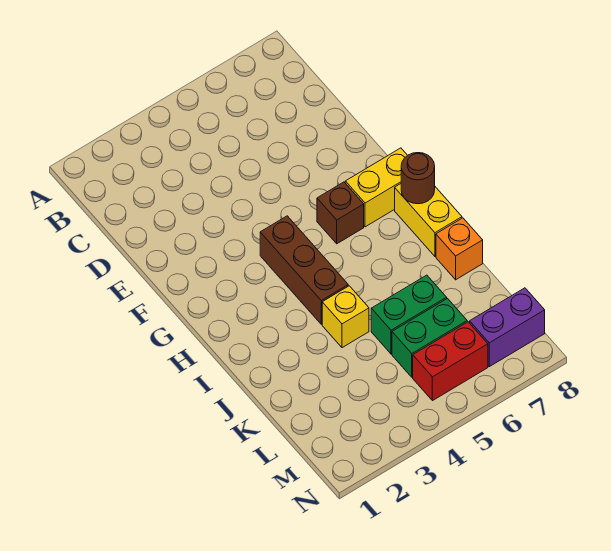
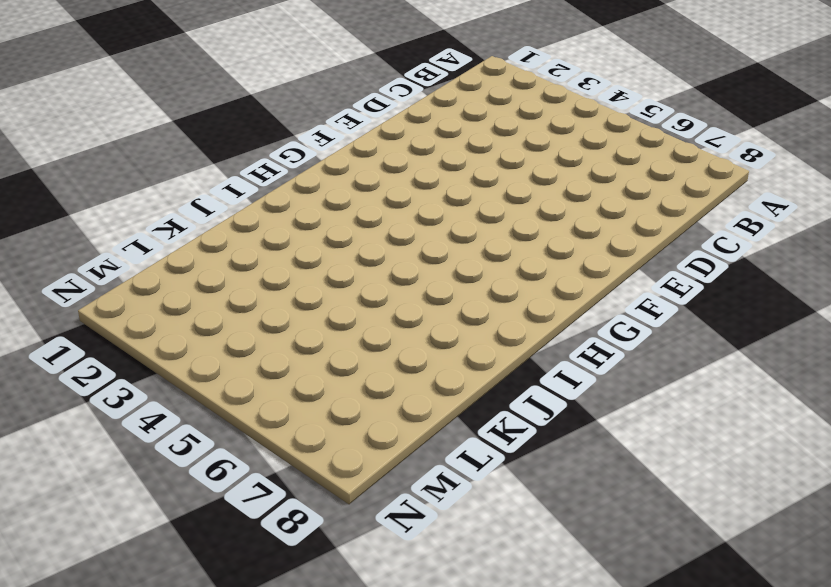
none -> brown 1x3 brick [260,216,348,324]
none -> brown 1x1 brick [317,182,364,244]

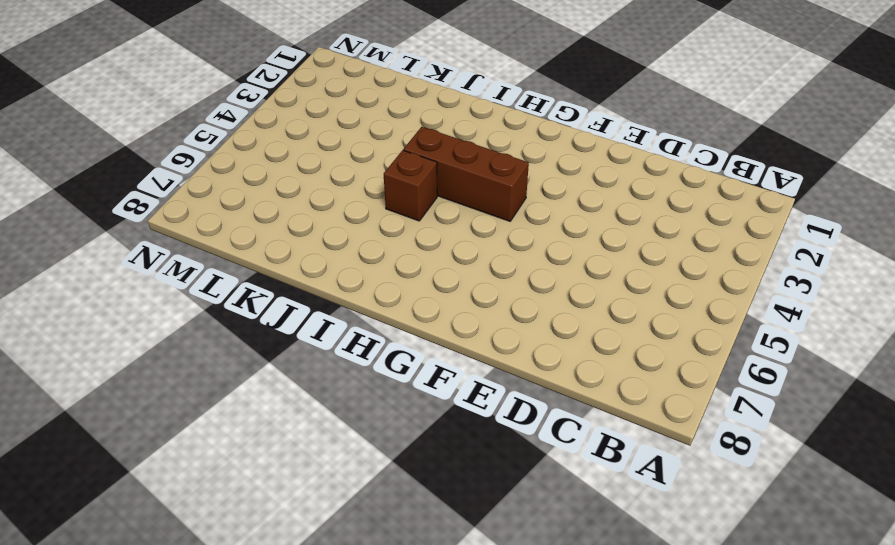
brown 1x1 brick [384,150,437,221] -> brown 1x1 brick moved to [317,182,364,244]
none -> yellow 1x2 brick [345,148,408,227]
none -> yellow 1x2 brick [395,184,462,256]

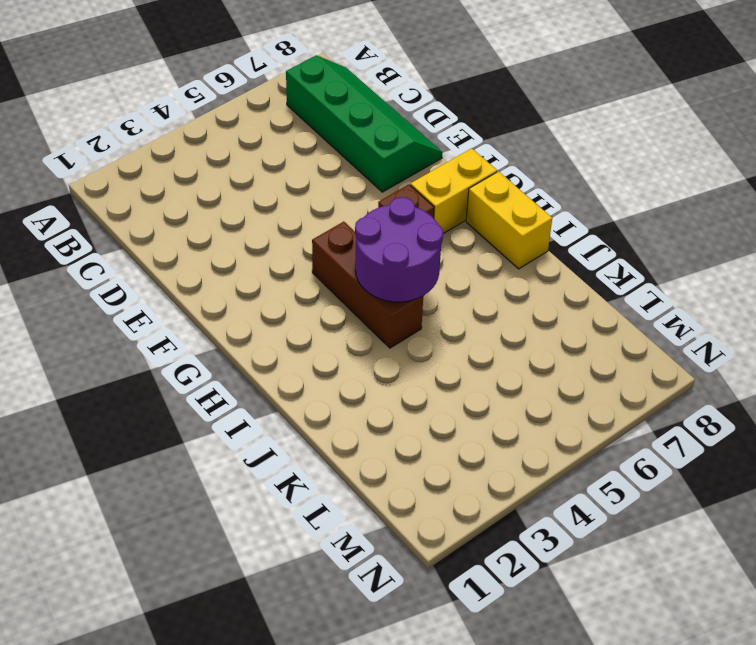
green 2x4 slope [286,55,443,192] -> none
purple 2x2 round brick [355,197,443,302] -> none
none -> yellow 1x1 brick [322,286,369,348]
none -> orange 1x1 brick [436,218,483,280]

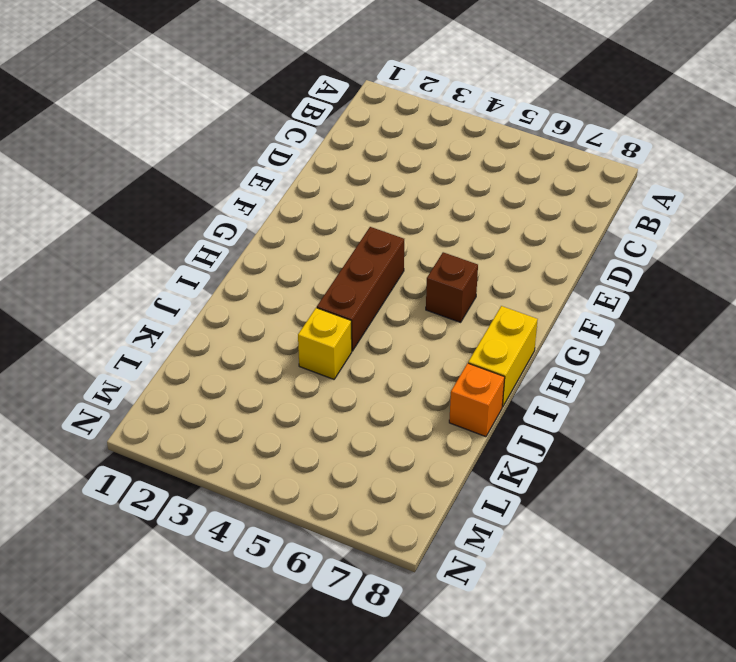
none -> yellow 1x2 brick [345,148,408,227]
none -> green 1x2 brick [371,275,447,354]

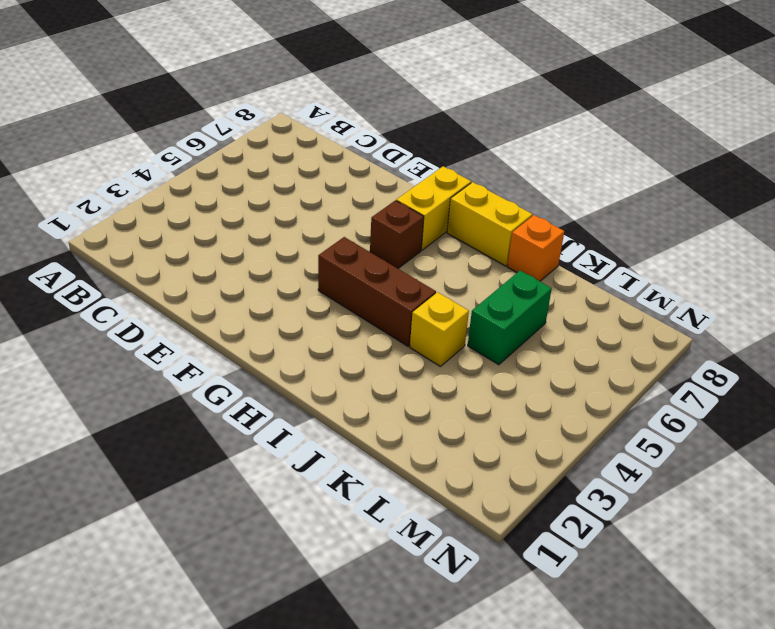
none -> green 1x2 brick [392,299,467,377]
none -> red 1x2 brick [413,322,488,401]

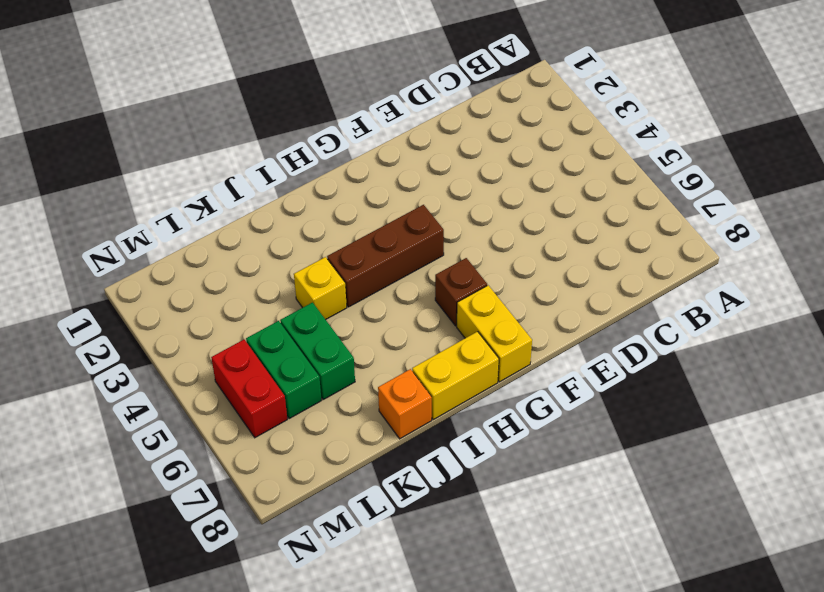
none -> purple 1x2 brick [470,288,545,367]
none -> brown 1x1 round brick [401,153,435,204]

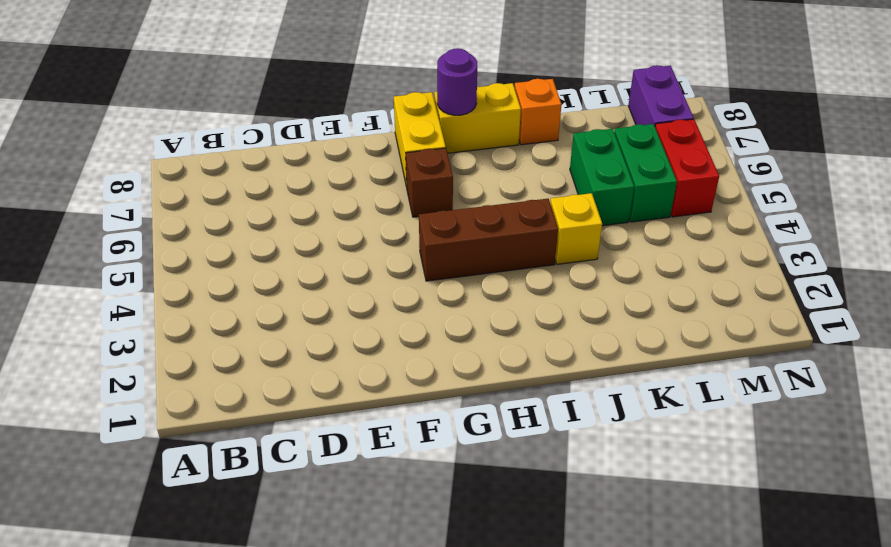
purple 1x1 round brick [437,48,477,115] -> brown 1x1 round brick [401,153,435,204]

